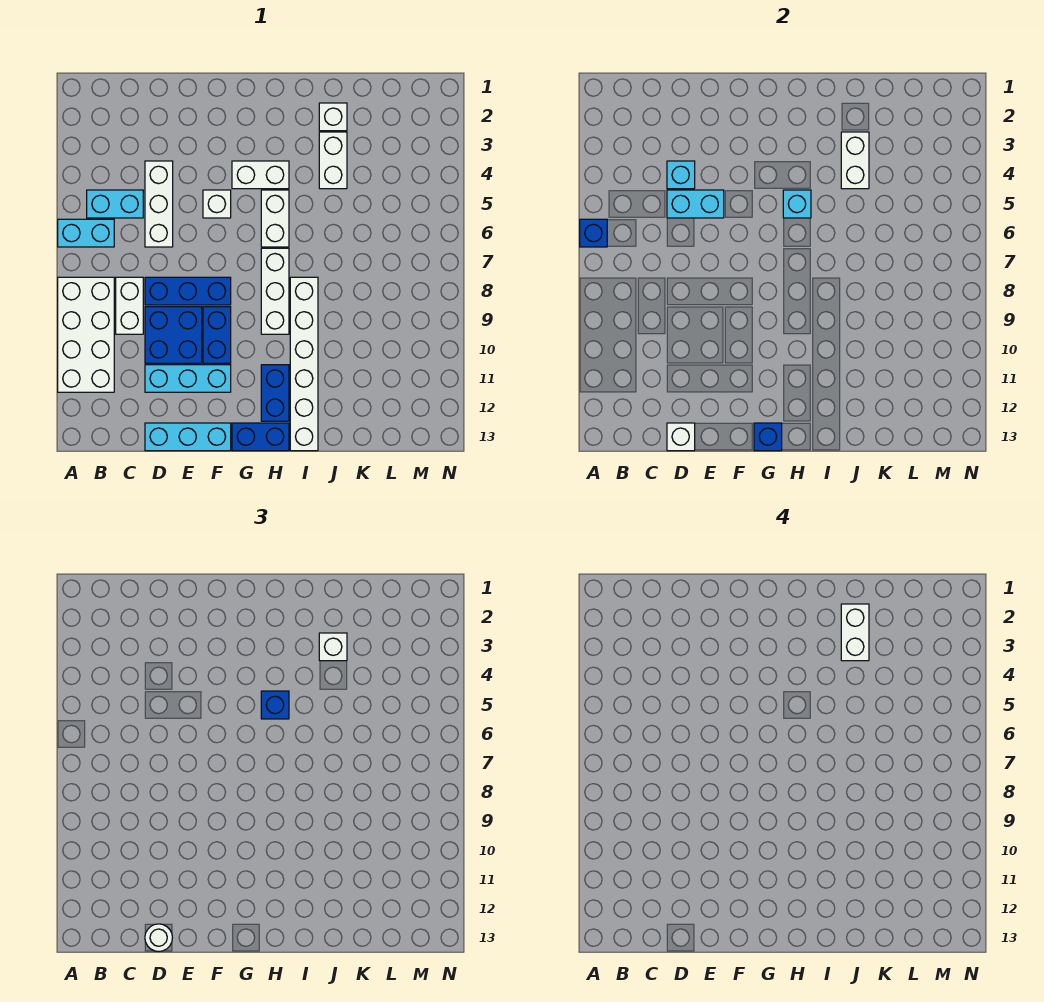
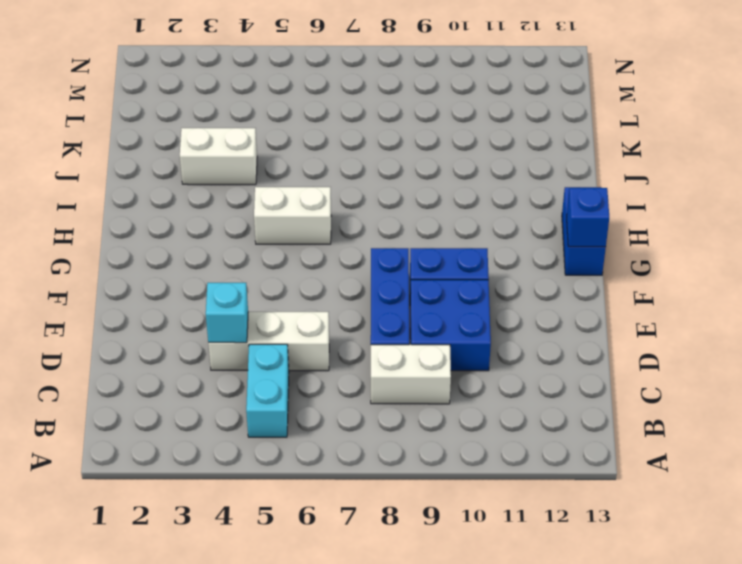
none -> cyan 1x2 brick [58,219,114,247]
none -> white 2x4 brick [58,277,114,392]
none -> cyan 1x3 brick [145,365,231,392]
none -> cyan 1x3 brick [145,423,231,451]

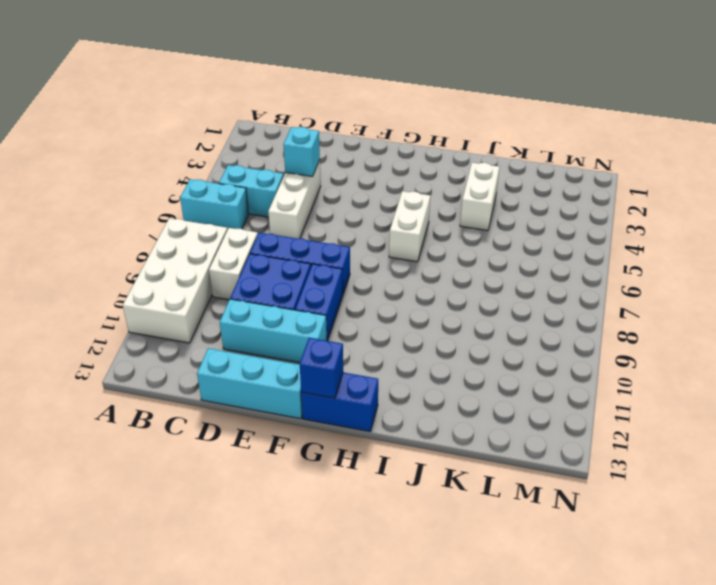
none -> white 1x1 brick [203,190,231,218]
none -> white 1x2 brick [232,161,289,189]
none -> white 1x3 brick [261,248,289,334]
none -> blue 1x2 brick [261,365,289,421]

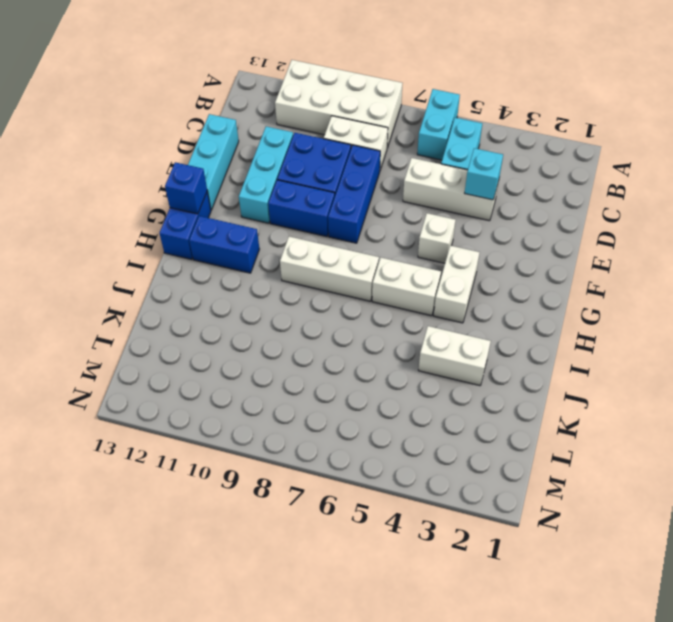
none -> white 1x6 brick [290,277,318,451]
none -> white 1x1 brick [319,103,347,131]
none -> blue 1x1 brick [580,219,607,247]
none -> cyan 1x2 brick [667,190,724,218]

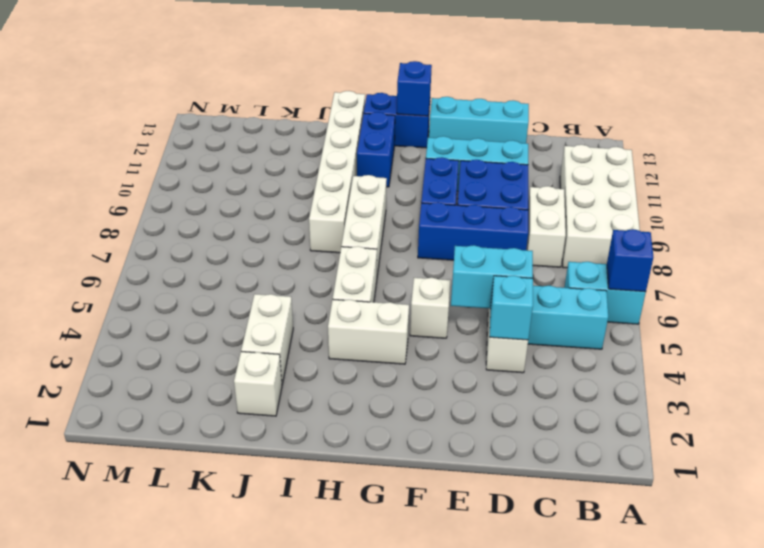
none -> white 1x1 brick [667,423,695,451]
none -> cyan 1x1 brick [783,190,811,218]
none -> white 1x2 brick [841,132,869,189]
none -> white 1x1 round brick [145,924,172,952]

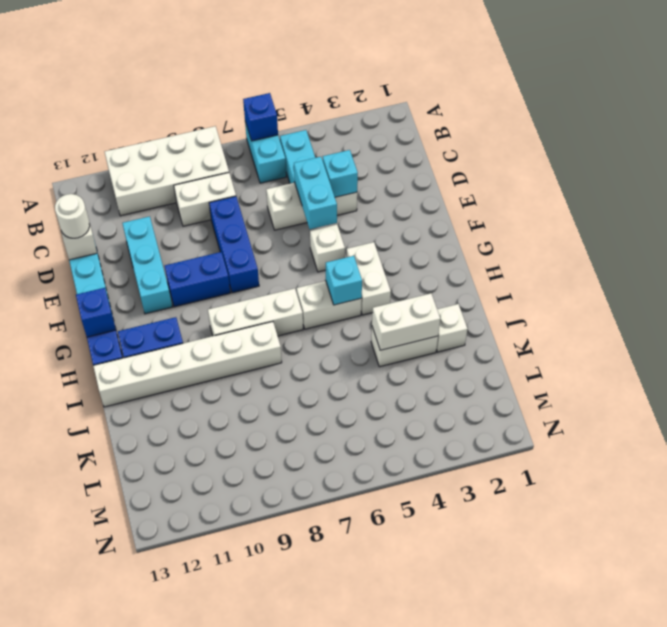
none -> blue 2x2 brick [145,307,202,363]
none -> blue 1x1 brick [261,691,289,719]
none -> white 1x1 brick [319,633,347,661]
none -> white 1x2 brick [841,604,869,661]

